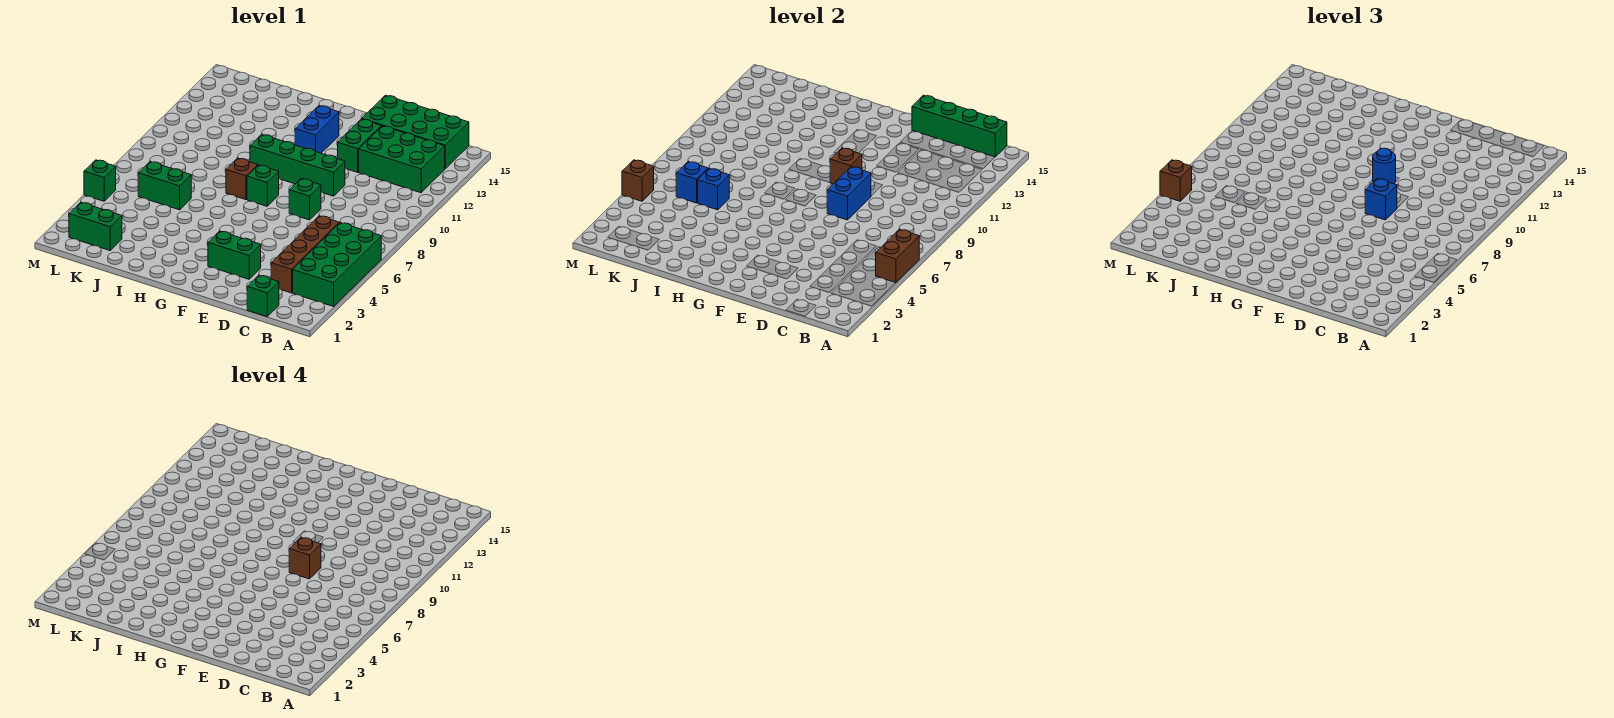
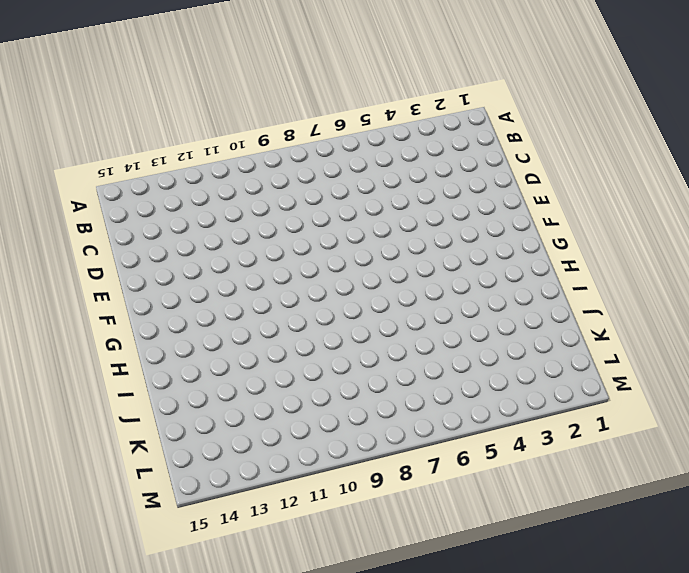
none -> green 2x4 brick [293,223,381,306]
none -> green 2x3 brick [359,126,445,193]
none -> green 2x4 brick [362,95,469,169]

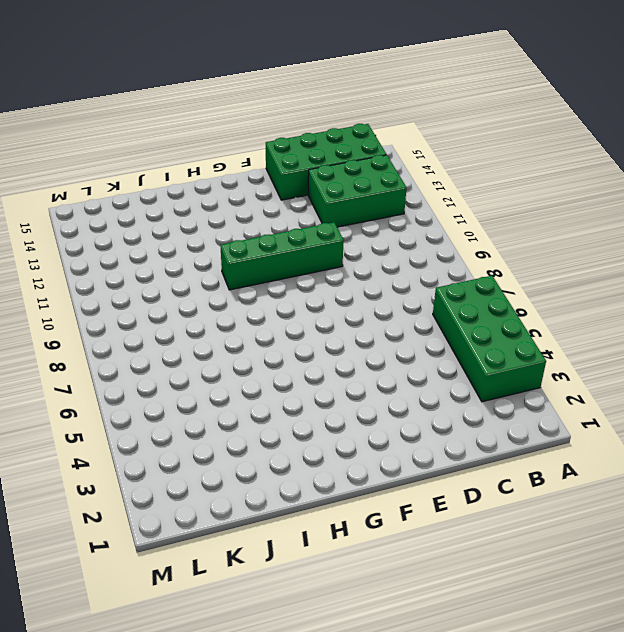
none -> green 1x1 brick [247,275,279,317]
none -> brown 1x4 brick [271,216,339,293]
none -> green 1x2 brick [208,231,261,279]

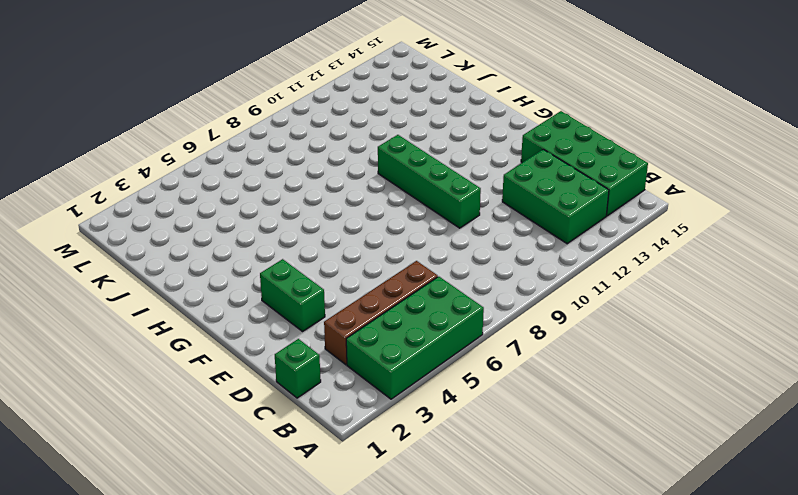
none -> green 1x1 brick [289,179,321,220]
none -> green 1x2 brick [338,119,381,172]
none -> green 1x1 brick [247,165,279,206]

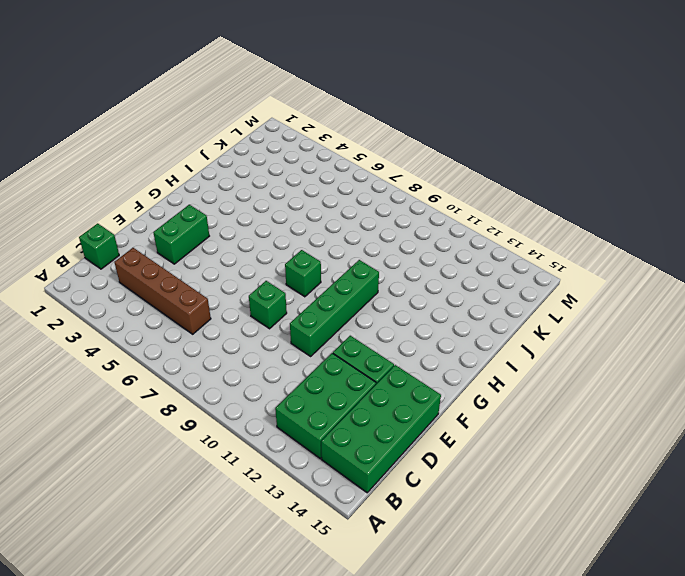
none -> green 2x4 brick [293,223,381,306]
none -> blue 1x2 brick [295,106,339,153]
none -> brown 1x1 brick [226,158,258,200]

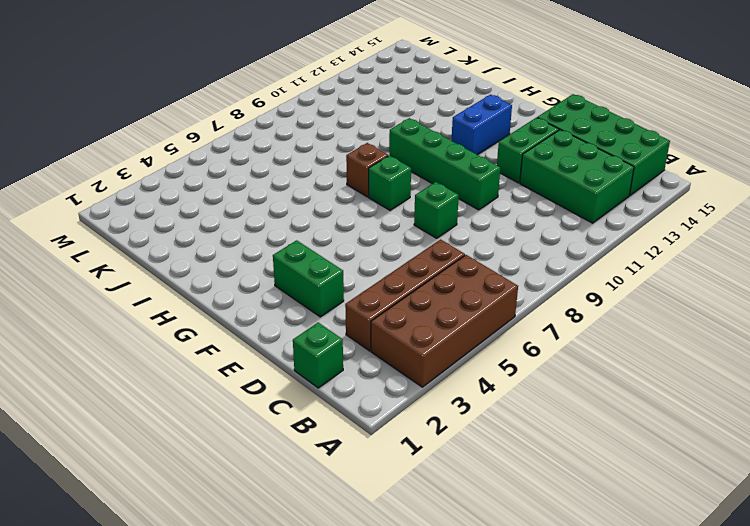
brown 2x4 brick [371,255,518,387] -> green 2x4 brick [293,223,381,306]
none -> green 1x2 brick [138,162,191,210]
none -> green 1x2 brick [69,202,122,250]
none -> green 1x1 brick [84,160,116,201]

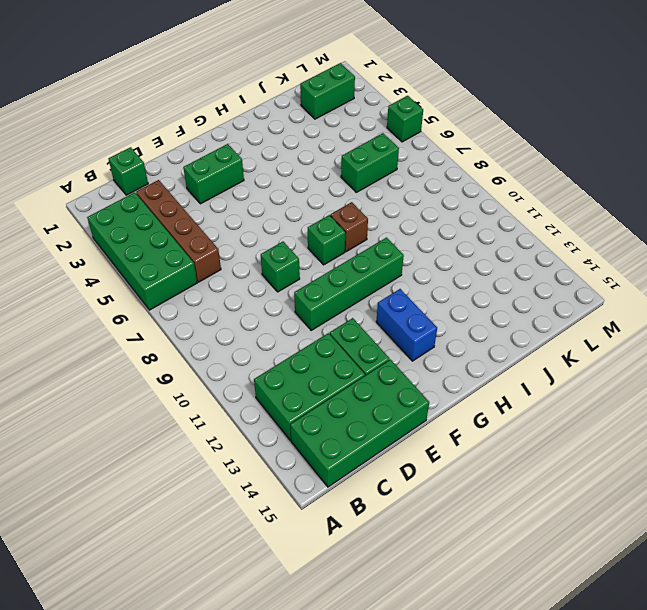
none -> brown 1x2 brick [876,229,919,283]
none -> green 1x4 brick [912,95,1007,157]
none -> blue 1x2 brick [827,167,871,220]

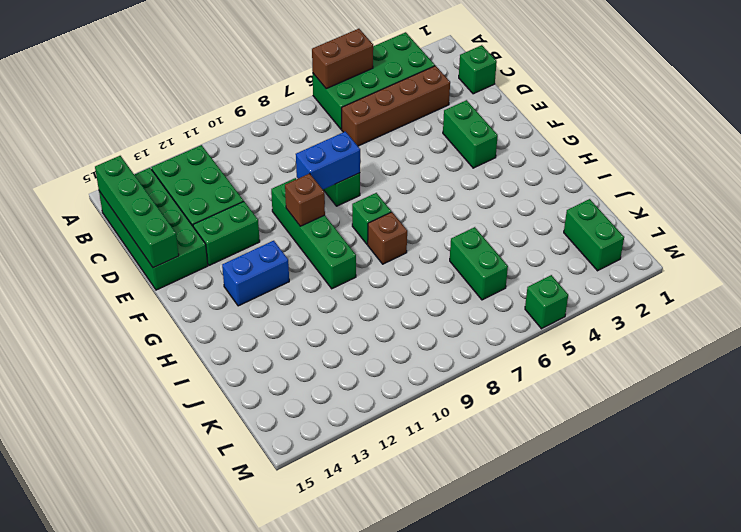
none -> blue 1x1 brick [698,168,729,210]
none -> blue 1x1 brick [676,162,708,203]
none -> brown 1x1 brick [622,160,654,201]

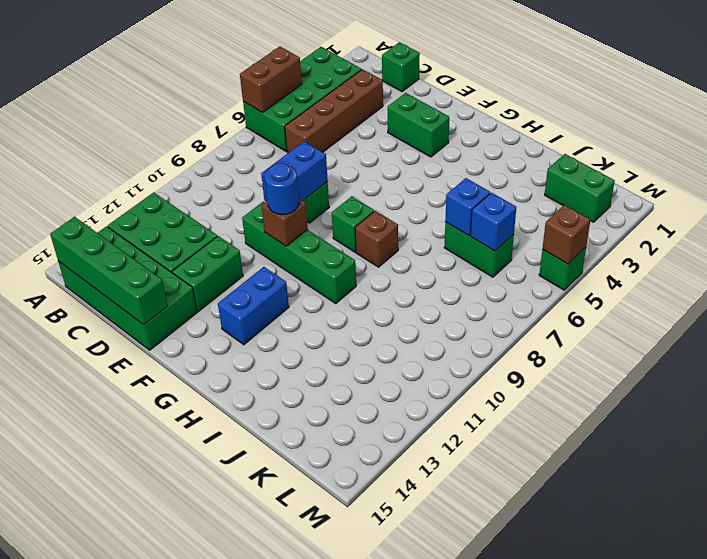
none -> blue 1x1 brick [1365,179,1397,220]
none -> brown 1x1 brick [1160,160,1192,201]
none -> brown 1x1 brick [289,538,321,579]

